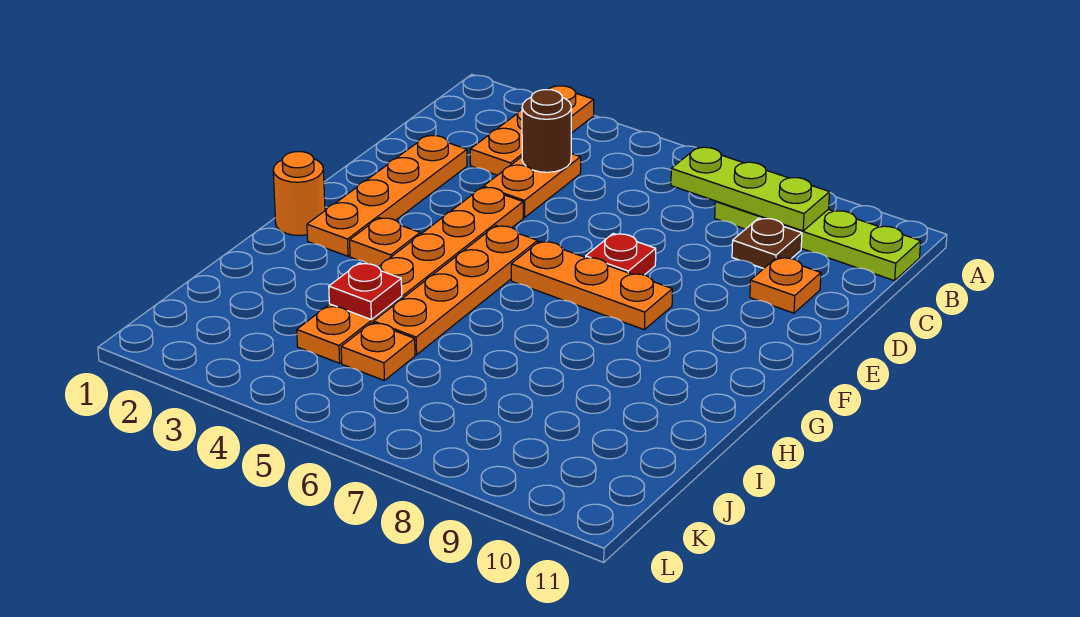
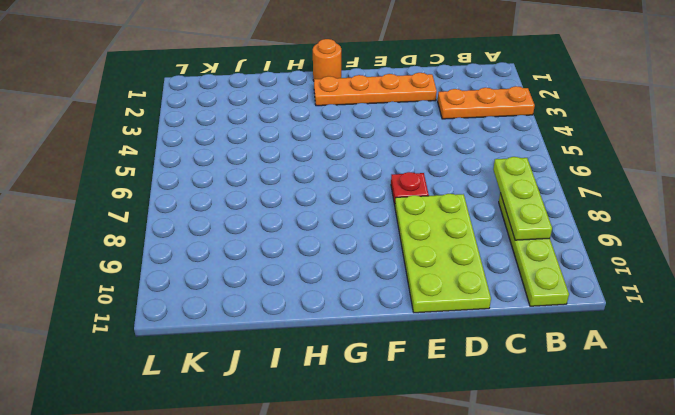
lime 2x4 plate [395,194,491,313] -> orange 1x1 plate [750,257,821,313]
none -> orange 1x2 plate [484,154,581,218]
none -> brown 1x1 plate [732,218,802,269]
none -> orange 1x6 plate [297,187,523,363]

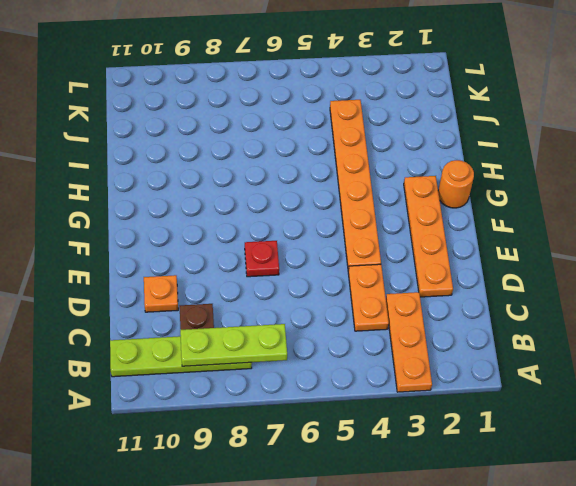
none -> orange 1x4 plate [374,226,538,355]
none -> orange 1x3 plate [511,241,672,330]
none -> orange 1x1 plate [350,218,420,267]

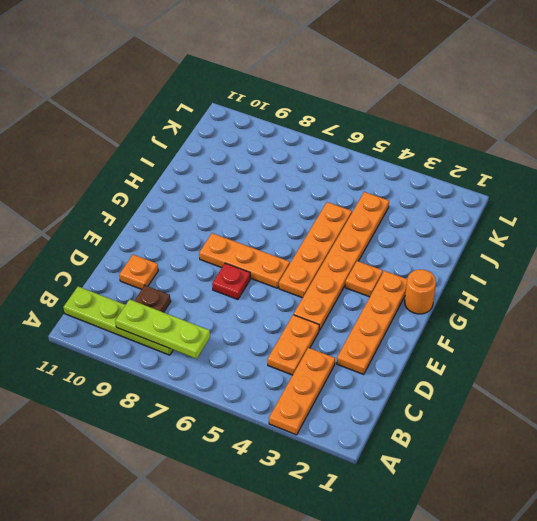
none -> orange 1x1 plate [341,322,415,380]
none -> brown 1x1 round brick [522,90,571,172]
none -> red 1x1 plate [329,263,402,319]

